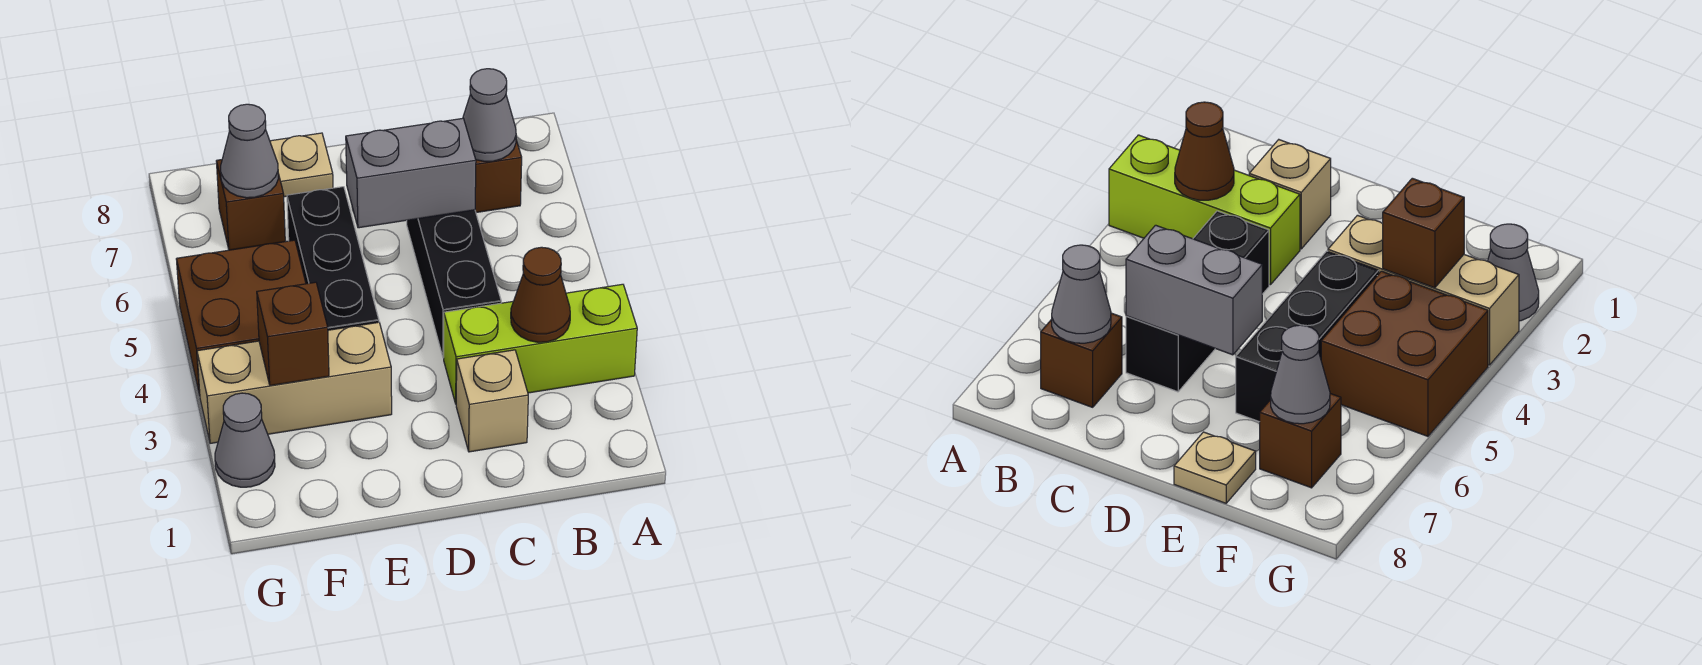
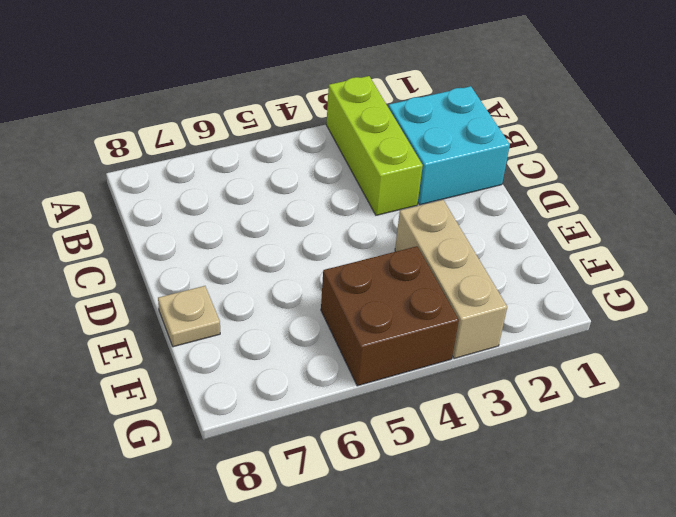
cyan 2x2 brick [388,86,510,205] -> tan 1x1 brick [456,350,528,452]
none -> brown 1x1 brick [475,140,522,213]
none -> black 1x3 brick [407,210,501,358]
none -> black 1x3 brick [287,187,379,330]

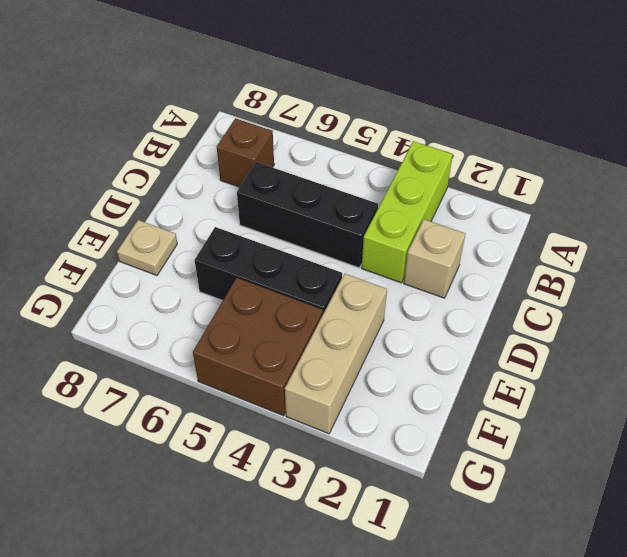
none -> brown 1x1 brick [216,160,285,250]
none -> grey 1x1 cone [215,393,275,487]
none -> brown 1x1 cone [511,247,570,342]

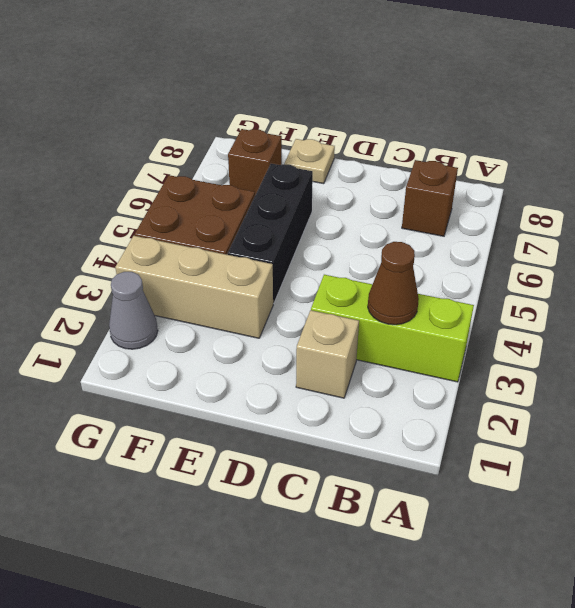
none -> black 1x3 brick [407,210,501,358]
none -> grey 1x1 cone [463,69,516,161]
none -> grey 1x2 brick [346,118,476,228]

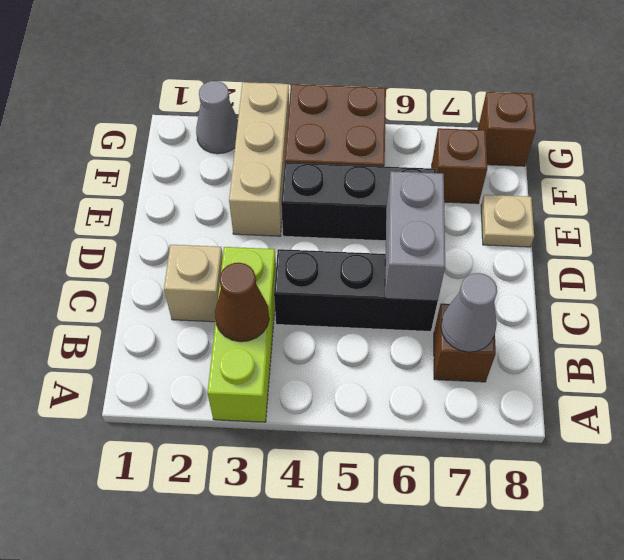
brown 1x1 brick [478,92,536,166] -> brown 1x1 brick moved to [257,282,329,386]
none -> grey 1x1 cone [221,104,278,198]

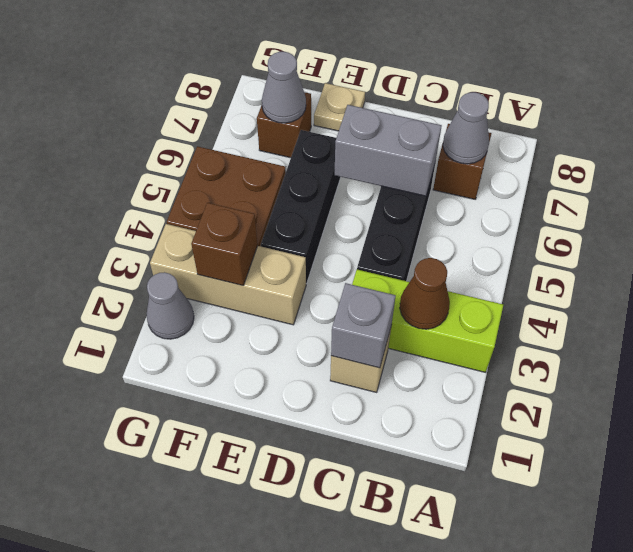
grey 1x1 brick [331,283,396,368] -> none

